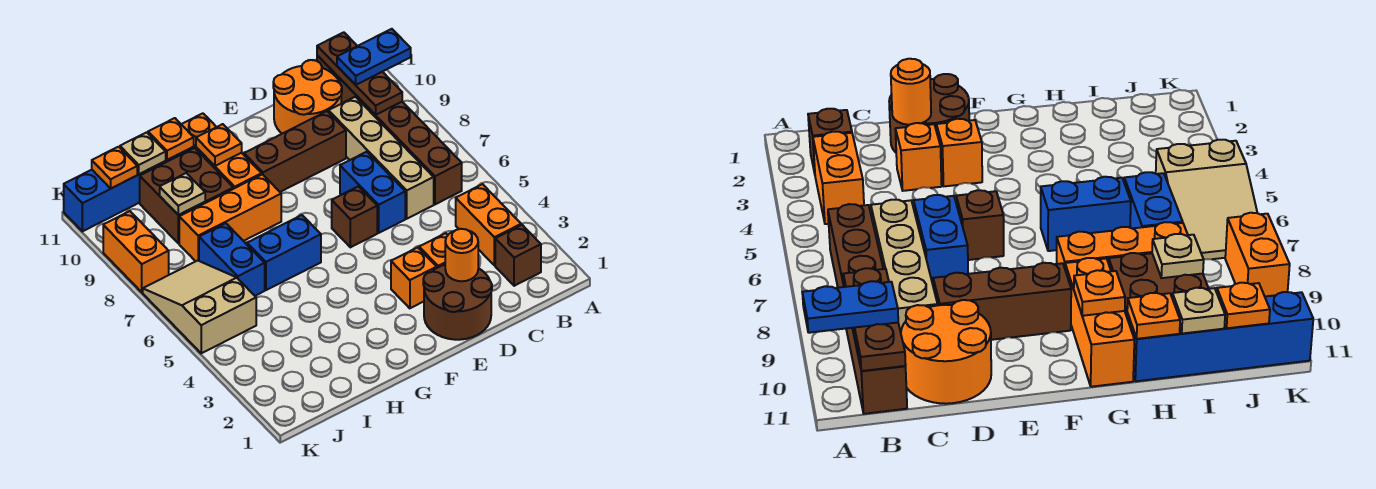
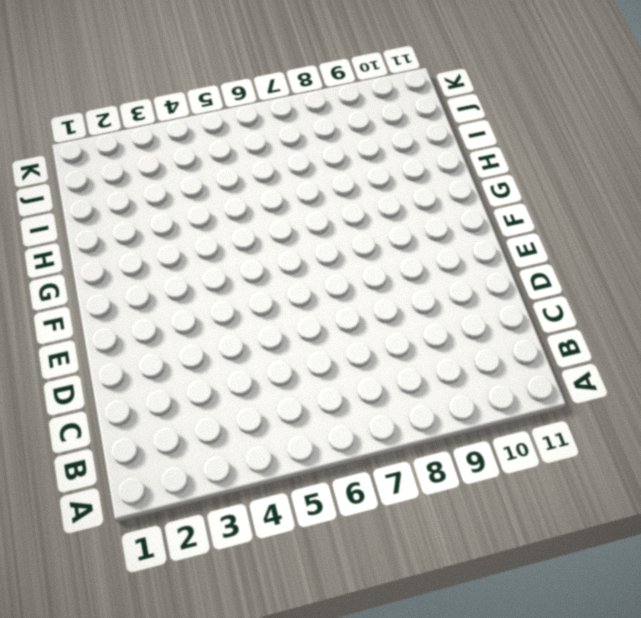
none -> brown 1x1 brick [495,225,541,286]
none -> orange 1x2 brick [456,184,521,265]
none -> brown 1x6 brick [317,56,462,204]

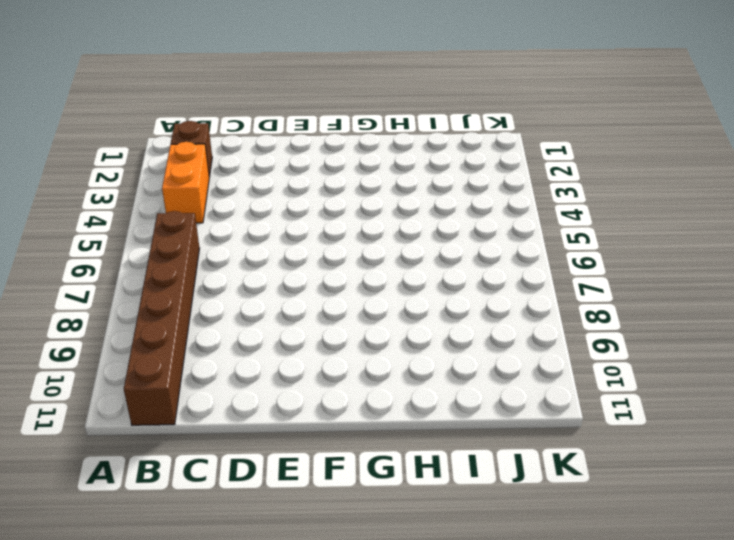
none -> tan 1x4 brick [329,97,434,219]
none -> orange 2x2 round brick [273,60,342,134]
none -> brown 2x2 round brick [423,265,492,340]

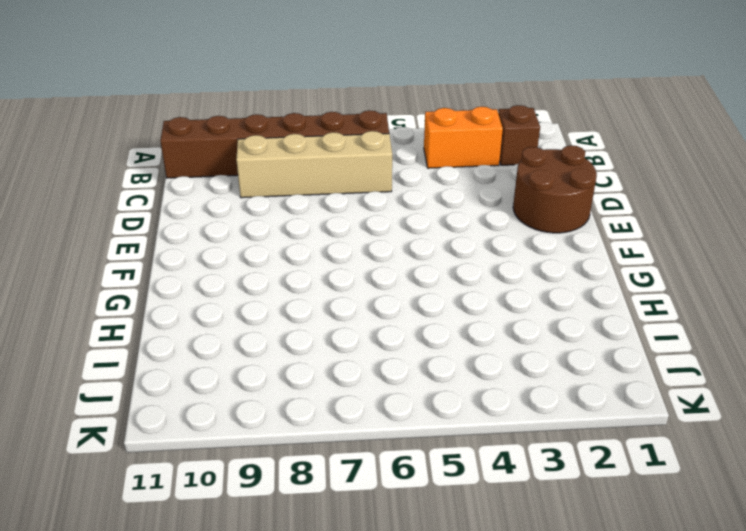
none -> orange 2x2 round brick [273,60,342,134]
none -> orange 1x1 brick [419,233,448,268]
none -> blue 1x2 brick [340,152,405,233]

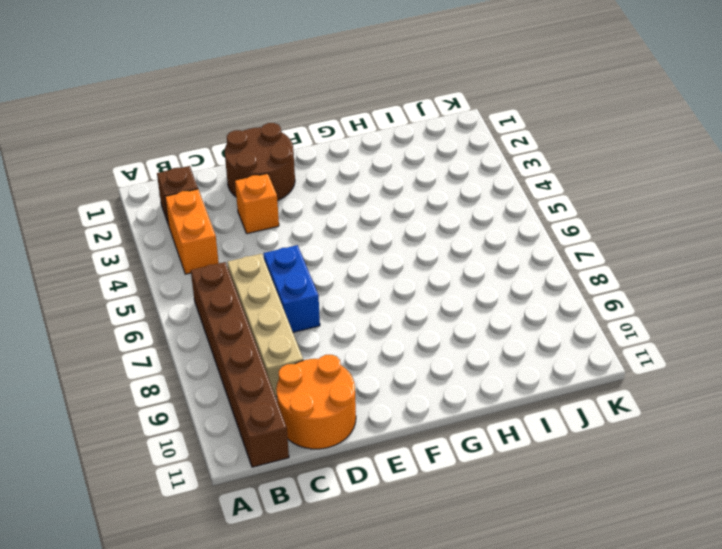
none -> brown 1x3 brick [244,111,346,192]
none -> orange 1x1 brick [391,247,437,308]
none -> brown 1x1 brick [332,186,377,247]

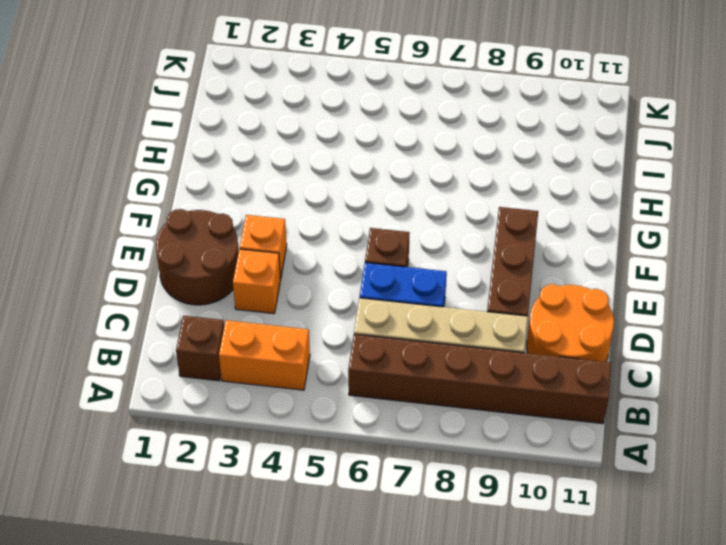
none -> blue 1x2 brick [247,215,321,290]
none -> orange 1x3 brick [179,174,281,261]
none -> orange 1x3 brick [181,113,262,189]

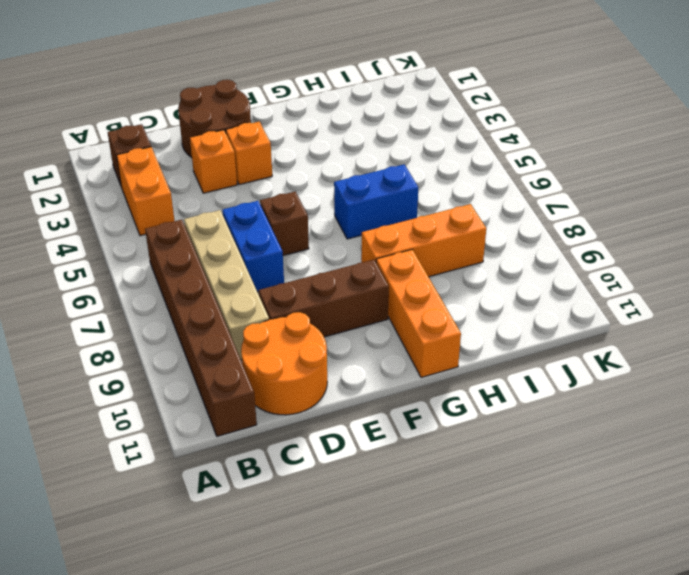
none -> brown 2x2 brick [140,148,233,243]
none -> blue 1x4 brick [64,147,194,231]
none -> blue 1x2 brick [199,223,265,296]

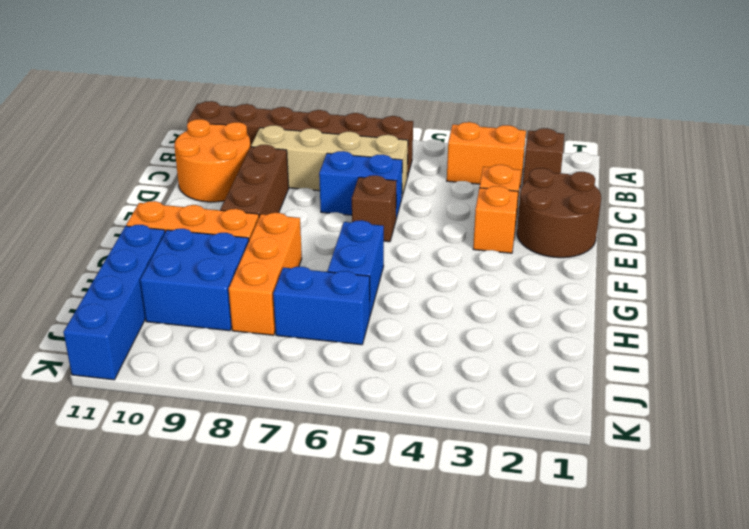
blue 2x2 brick [140,229,249,331] -> brown 2x2 brick [140,148,233,243]
none -> tan 2x3 slope [143,261,256,353]
none -> orange 1x2 brick [103,211,169,292]
none -> brown 1x3 plate [317,32,402,115]

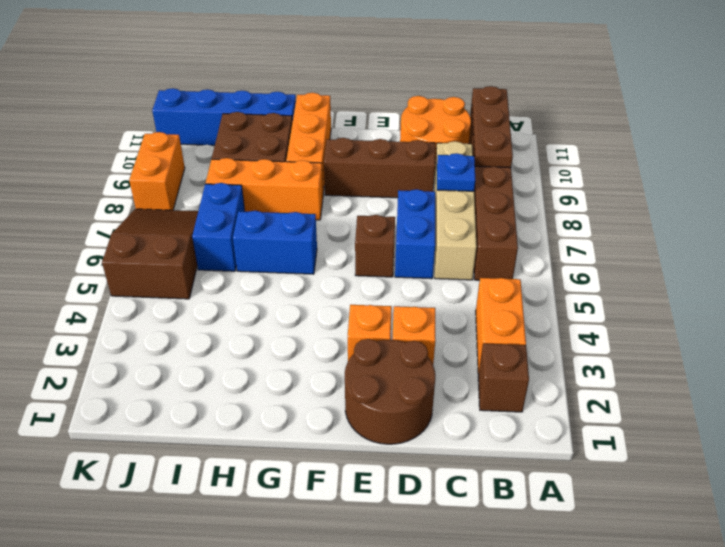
blue 1x1 plate [437,153,475,191] -> none
brown 2x3 slope [102,209,198,299] -> tan 2x3 slope [143,261,256,353]
none -> orange 1x1 round brick [445,229,478,281]
none -> orange 1x1 plate [196,124,242,166]
none -> orange 1x1 plate [148,118,194,160]

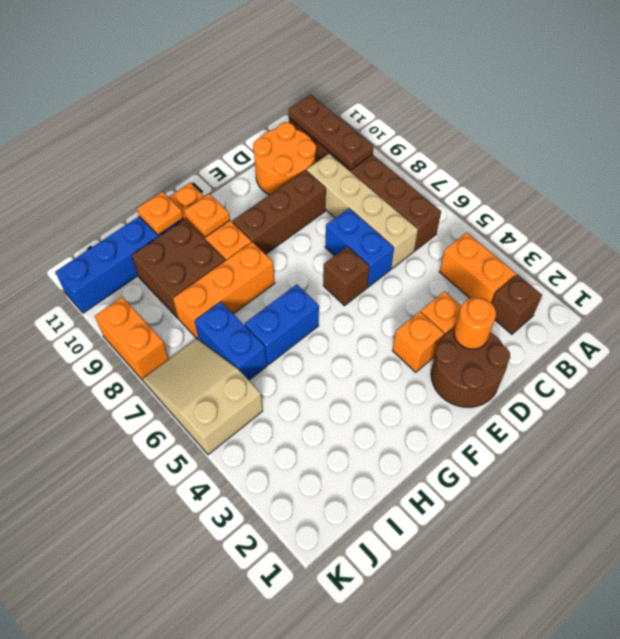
none -> tan 1x1 plate [160,173,205,215]
none -> tan 1x1 plate [120,132,166,174]
none -> orange 1x1 plate [92,147,137,188]

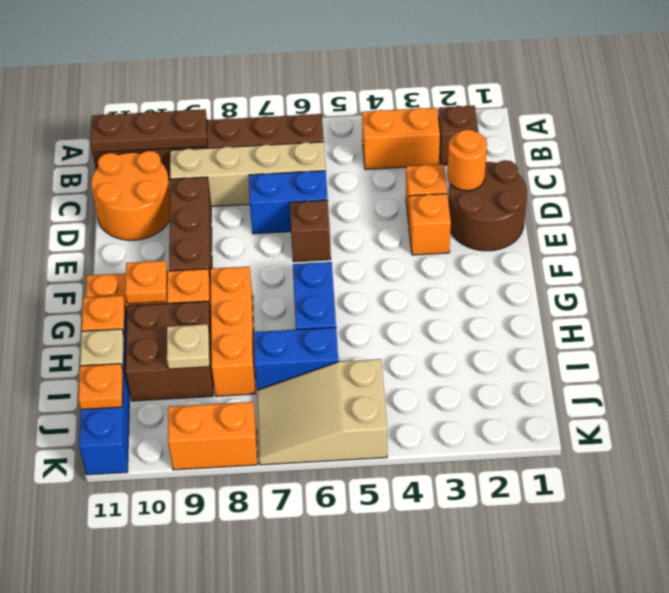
none -> blue 1x2 plate [337,29,411,85]

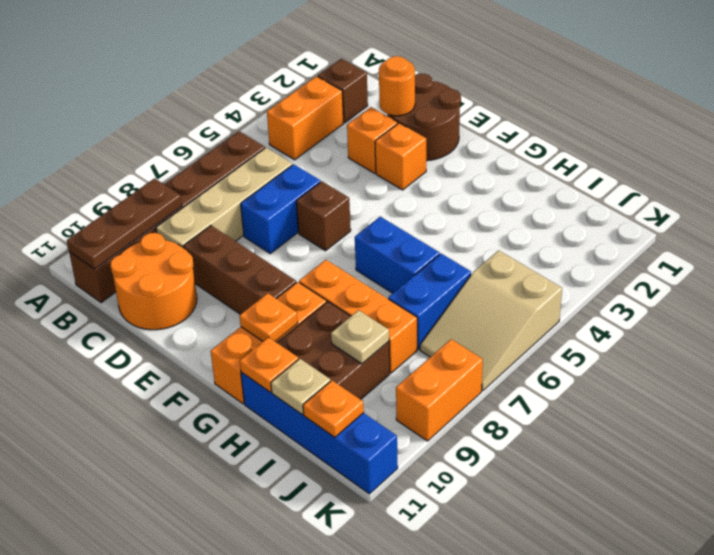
none -> blue 1x2 plate [337,29,411,85]

